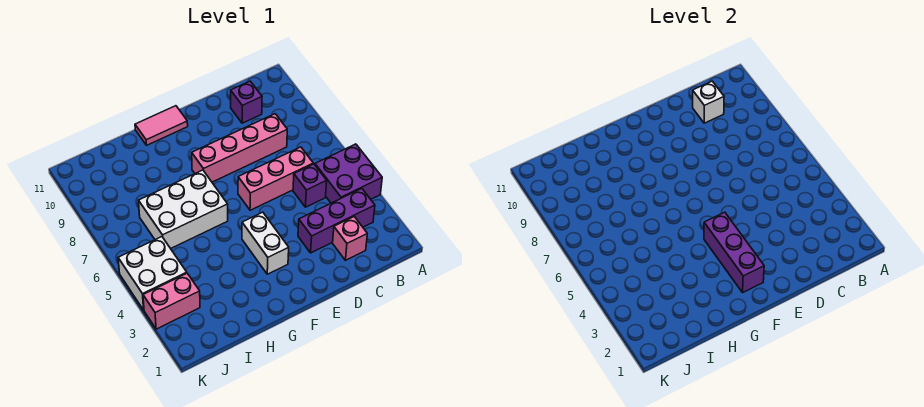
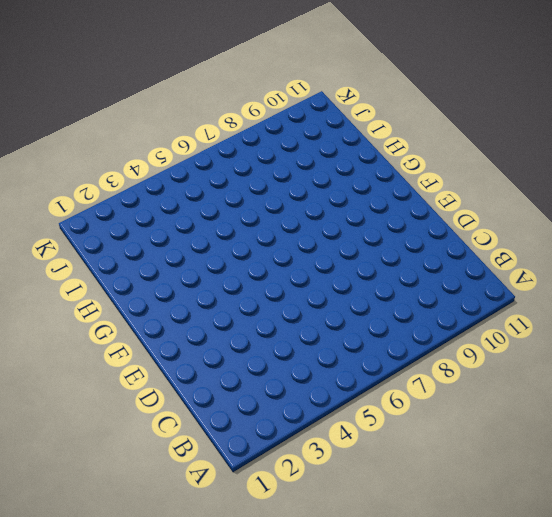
none -> purple 2x2 brick [315,144,382,203]
none -> purple 1x3 brick [298,189,375,253]
none -> pink 1x1 brick [333,217,367,260]

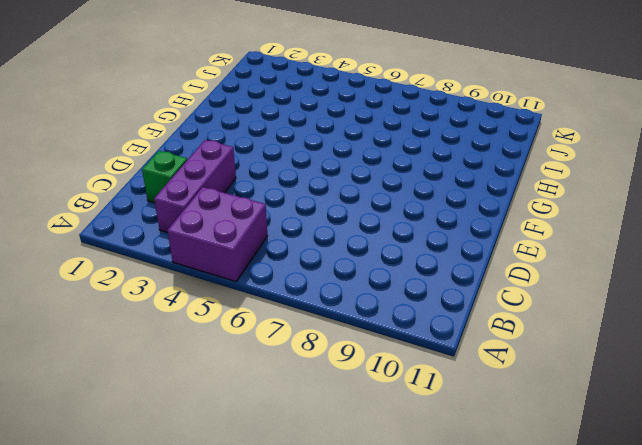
green 1x1 brick [142,151,187,203] -> pink 1x1 brick [333,217,367,260]
none -> purple 1x1 brick [293,164,327,207]
none -> pink 1x3 brick [238,147,313,210]
none -> pink 1x4 brick [192,114,287,182]

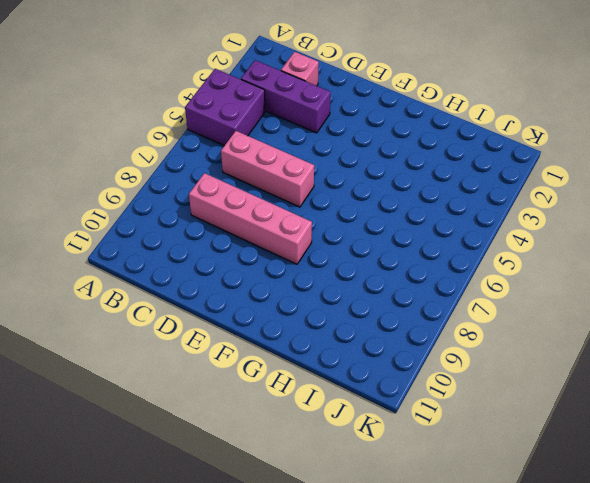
none -> purple 1x1 brick [293,164,327,207]
none -> purple 1x1 brick [231,81,262,123]
none -> white 1x2 brick [242,212,289,274]

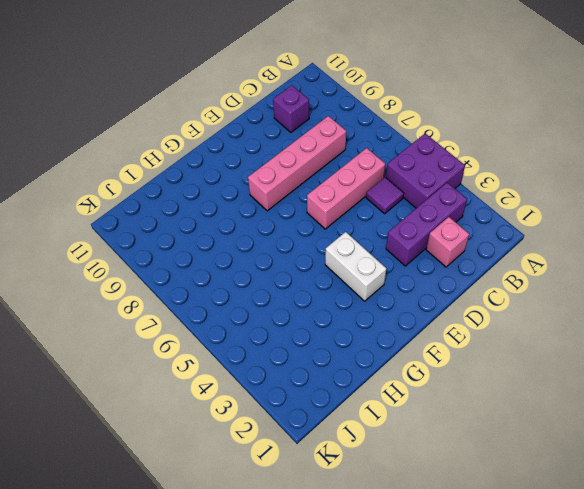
purple 1x1 tile [366,177,404,214] -> purple 1x1 brick [293,164,327,207]
none -> pink 1x2 tile [135,106,188,145]
none -> white 2x3 brick [139,170,228,249]
none -> pink 1x2 brick [143,273,200,329]

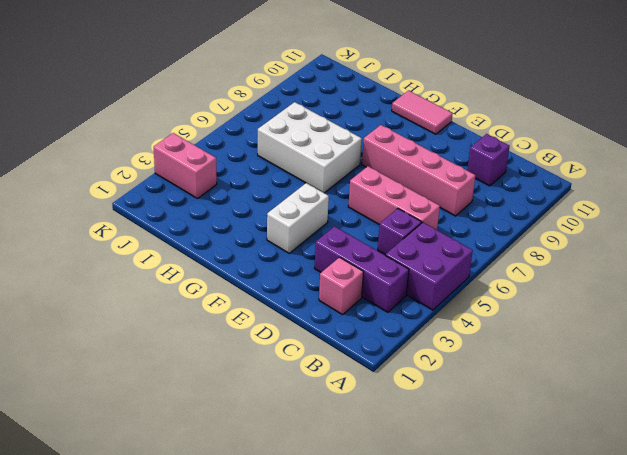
none -> white 2x2 brick [118,237,187,310]
none -> white 1x1 brick [693,81,724,123]
none -> purple 1x3 brick [704,212,764,292]

